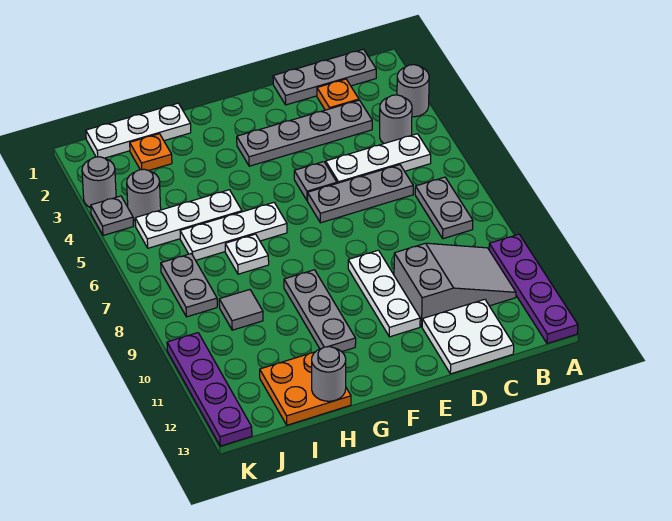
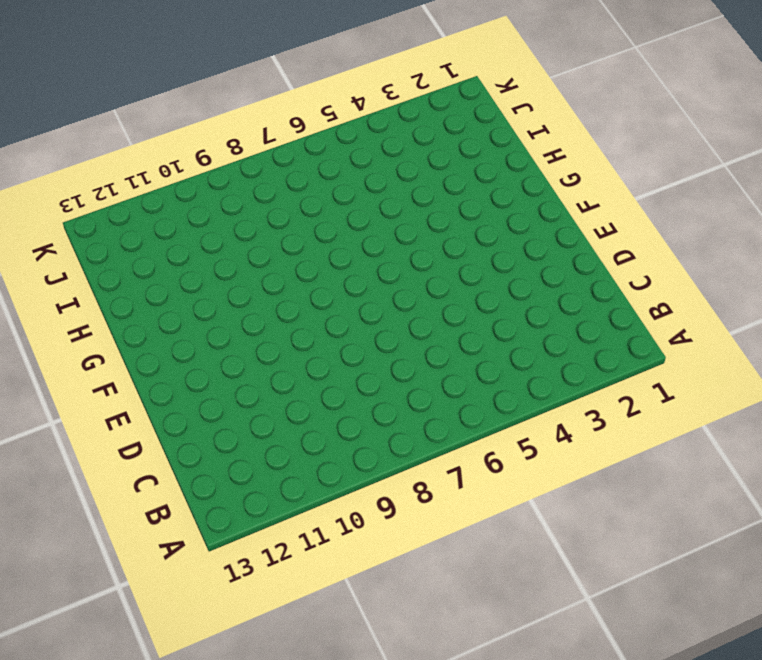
none -> grey 1x1 round brick [397,65,429,117]
none -> purple 1x4 plate [489,234,578,344]
none -> grey 1x3 plate [273,49,376,105]

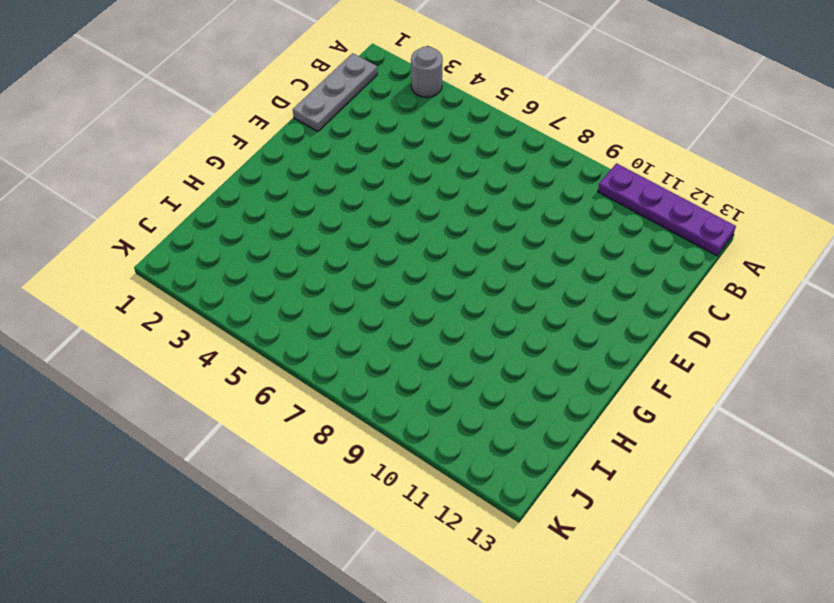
none -> grey 1x1 round brick [380,95,412,144]
none -> white 1x3 plate [326,134,431,183]
none -> grey 1x2 plate [415,177,473,239]

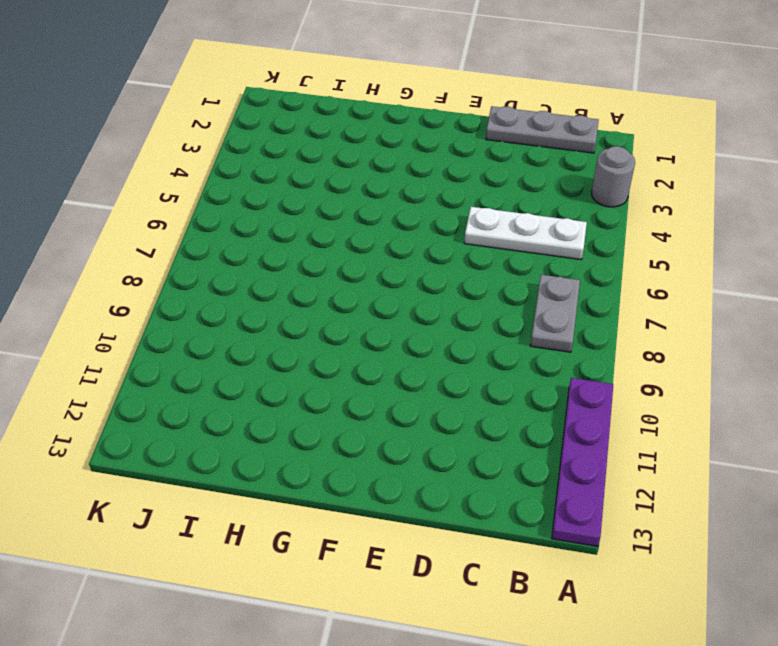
none -> grey 1x1 round brick [380,95,412,144]
none -> grey 2x3 slope [394,243,516,327]
none -> orange 1x1 plate [317,79,359,110]

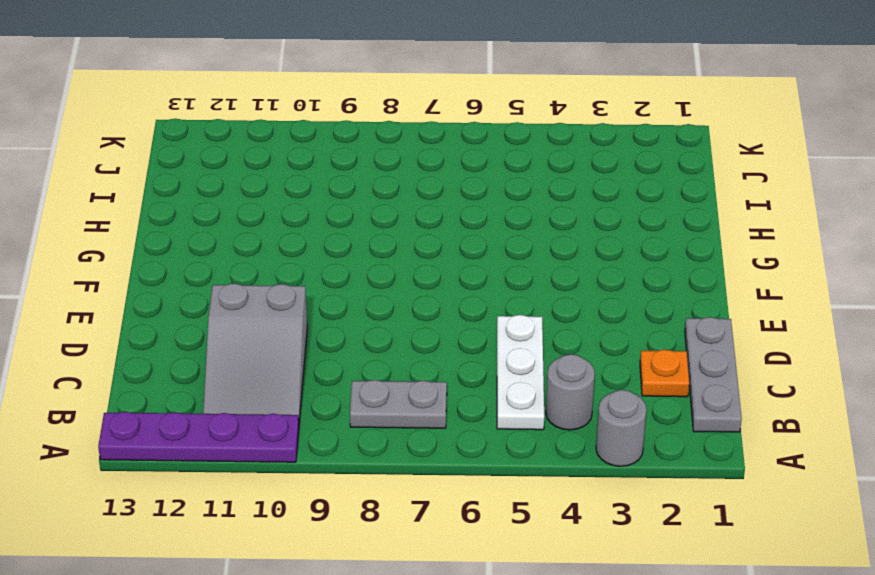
none -> grey 1x4 plate [237,100,372,166]
none -> grey 1x3 plate [308,165,413,223]
none -> white 2x2 plate [422,299,514,374]

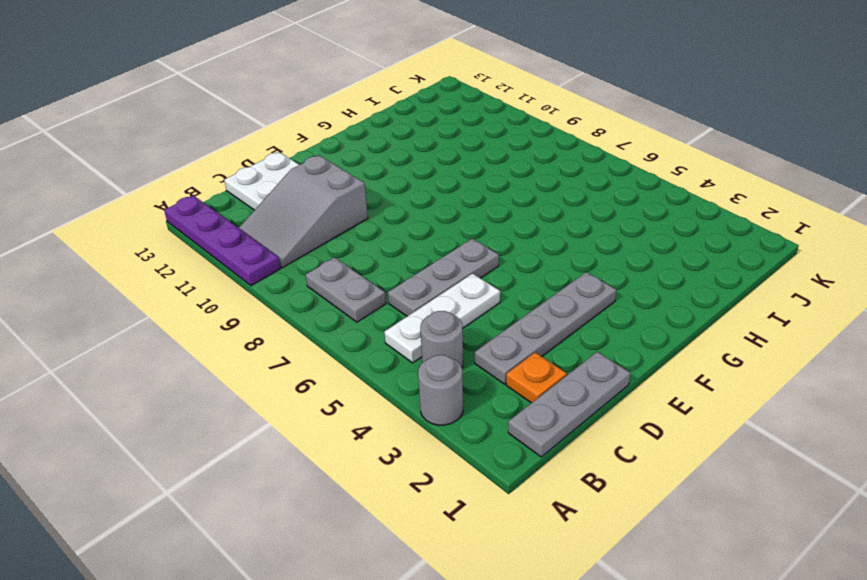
none -> grey 1x1 plate [294,162,337,201]
none -> white 1x3 plate [348,250,420,337]
none -> white 1x3 plate [180,203,287,260]

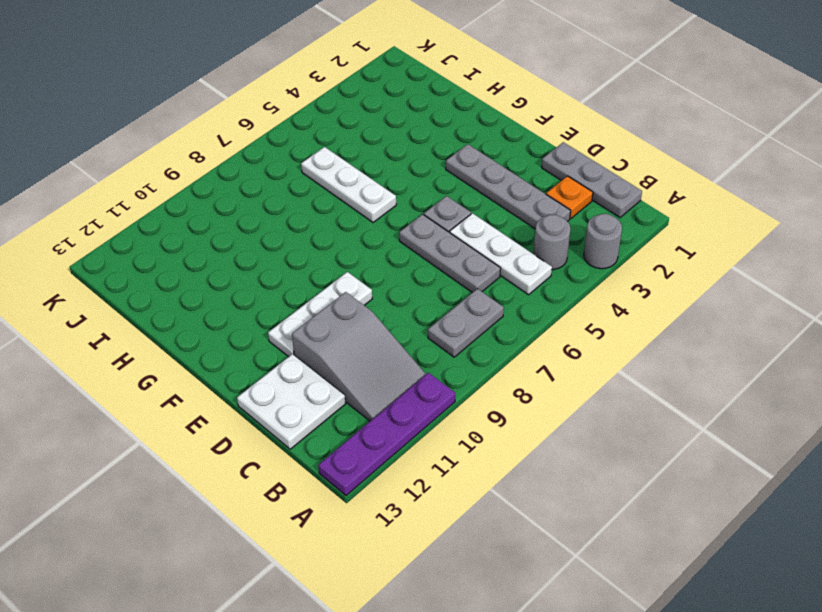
none -> grey 1x3 plate [284,270,356,352]
none -> white 1x3 plate [86,103,191,158]
none -> white 1x3 plate [135,190,242,248]

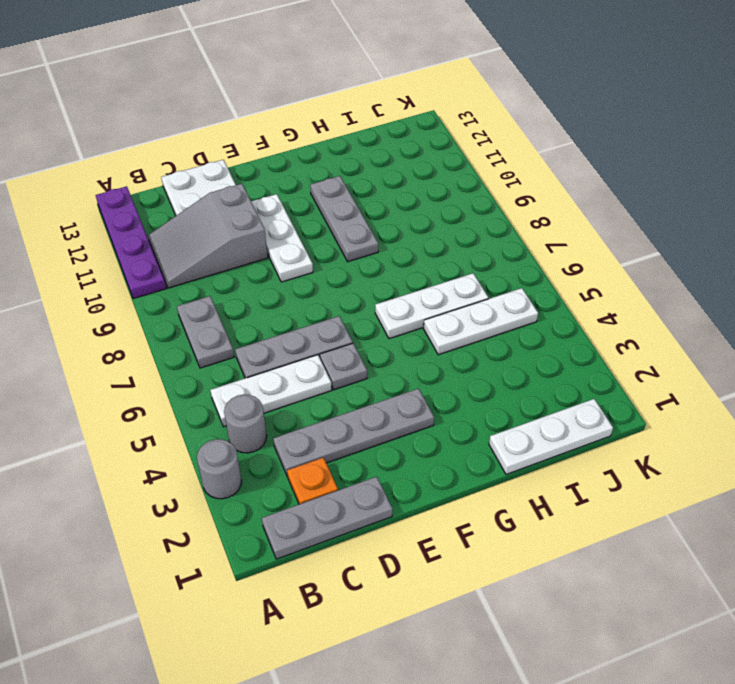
none -> white 1x1 plate [225,234,269,274]
none -> orange 2x2 plate [260,352,351,425]
none -> orange 1x1 plate [130,134,172,171]

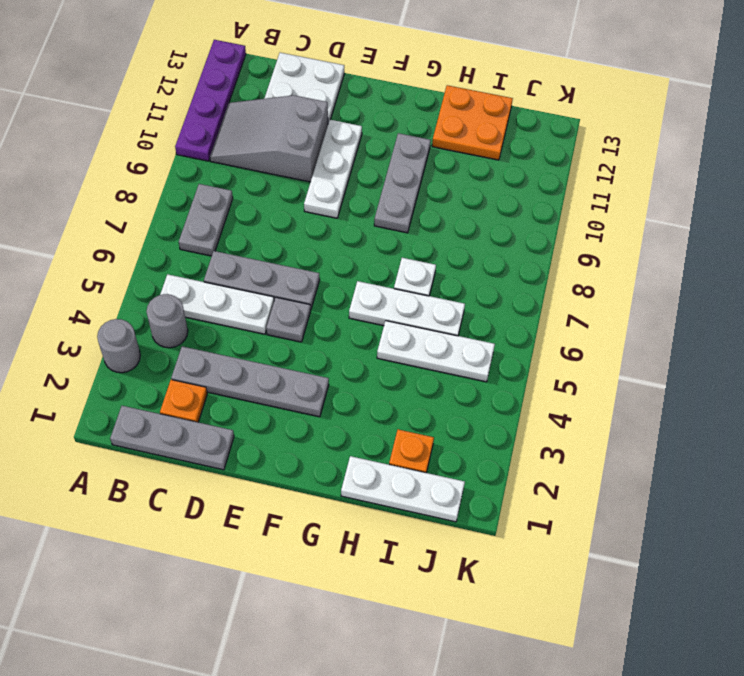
none -> grey 1x1 tile [219,290,263,330]
none -> grey 1x1 round brick [127,169,161,220]
none -> grey 1x2 plate [161,254,217,317]

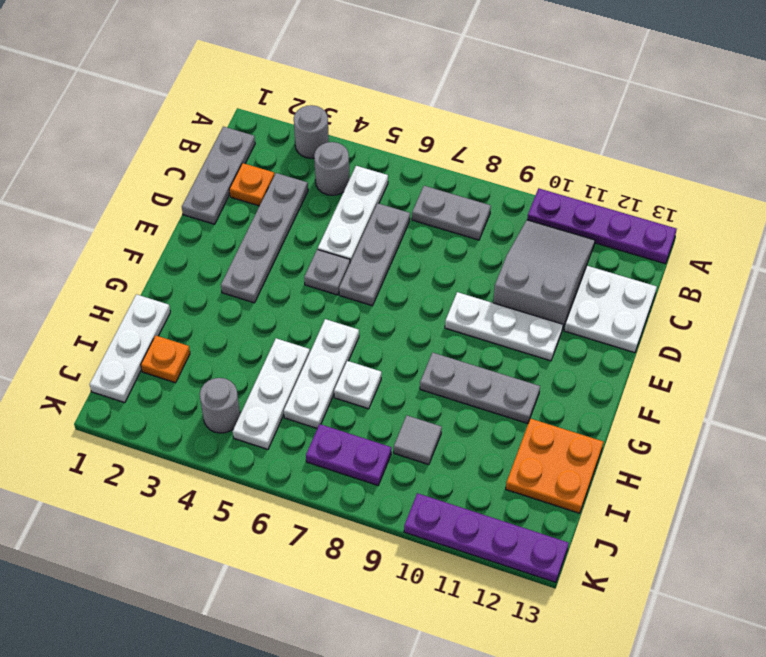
purple 1x2 plate [306,424,391,485] -> grey 1x2 plate [161,254,217,317]
none -> grey 1x1 round brick [82,157,116,208]
none -> grey 1x1 plate [91,196,134,236]
none -> grey 1x1 round brick [312,347,346,401]

